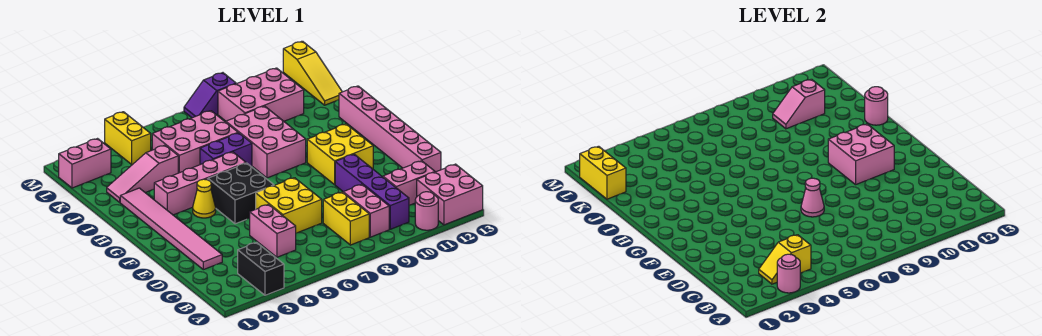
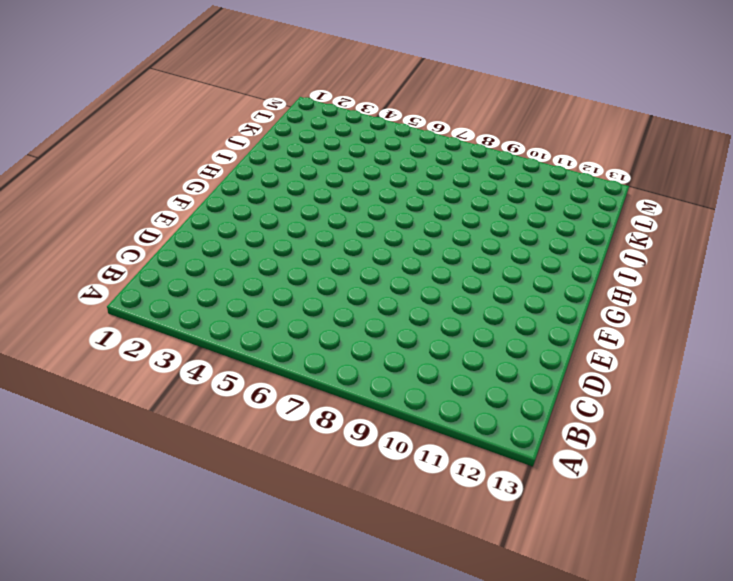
none -> black 1x2 brick [238,242,284,295]
none -> pink 1x1 round brick [415,192,438,230]
none -> pink 2x2 brick [417,164,483,225]
none -> yellow 1x2 brick [323,192,369,245]

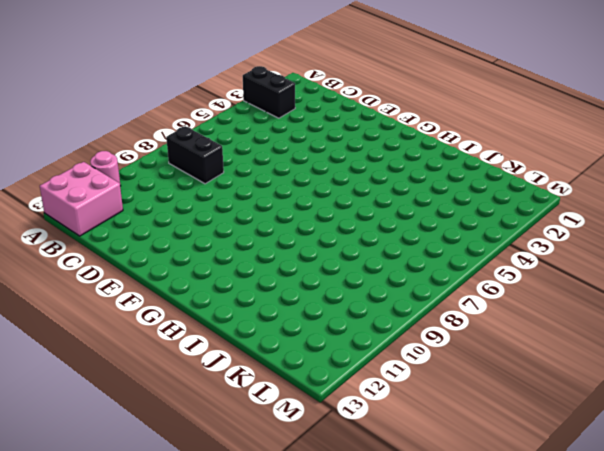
black 1x2 brick [166,126,224,184] -> yellow 1x2 brick [323,192,369,245]
none -> pink 1x2 brick [343,184,389,237]
none -> purple 1x4 brick [335,154,409,229]
none -> pink 1x2 brick [250,205,296,257]
none -> pink 1x2 brick [383,161,435,205]

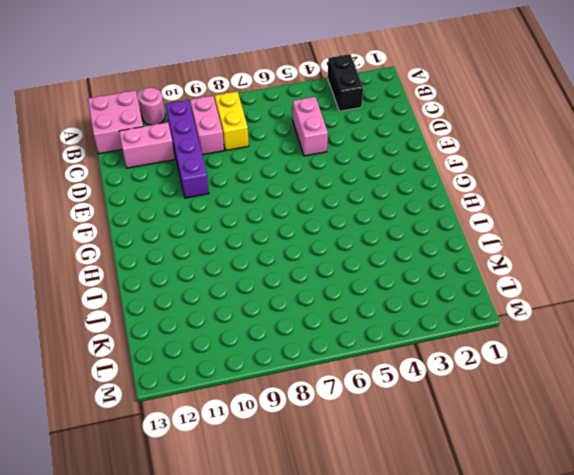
none -> pink 1x6 tile [120,188,222,270]
none -> yellow 2x2 brick [256,178,322,233]
none -> pink 1x6 brick [339,86,441,172]
none -> black 2x2 brick [208,163,274,224]

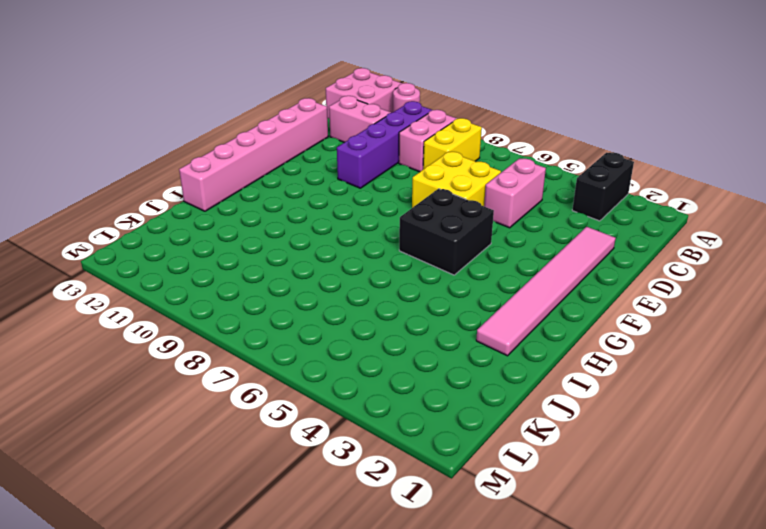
none -> yellow 2x2 brick [307,124,373,185]
none -> yellow 1x1 cone [193,179,216,218]
none -> pink 1x4 brick [154,152,246,215]
none -> pink 2x3 brick [226,106,306,178]

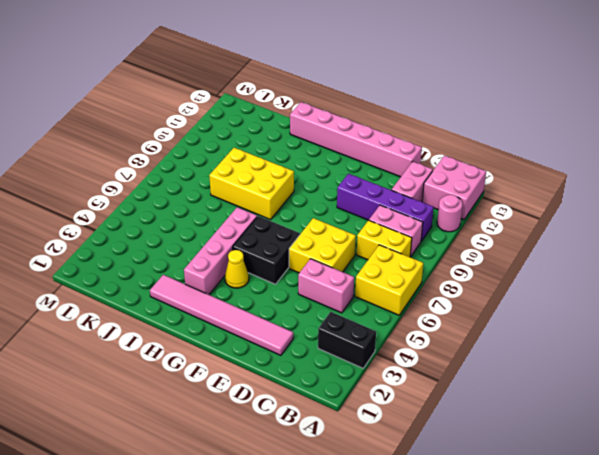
yellow 2x2 brick [355,245,423,315] -> yellow 2x2 brick moved to [307,124,373,185]
yellow 2x3 brick [209,148,294,220] -> pink 2x3 brick [226,106,306,178]
none -> purple 1x2 brick [200,133,252,167]
none -> pink 1x3 slope [107,145,178,202]
none -> pink 2x3 brick [152,111,238,173]
none -> pink 2x3 brick [218,68,304,121]

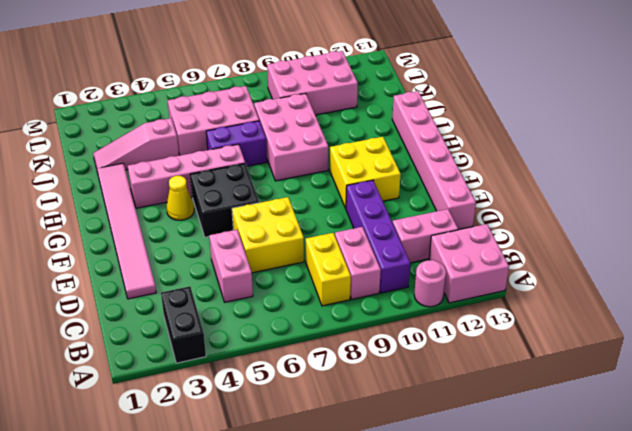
none -> yellow 1x3 slope [283,41,342,105]
none -> pink 1x2 brick [59,139,111,188]
none -> yellow 1x2 brick [105,112,151,165]
none -> purple 1x2 slope [184,73,236,118]

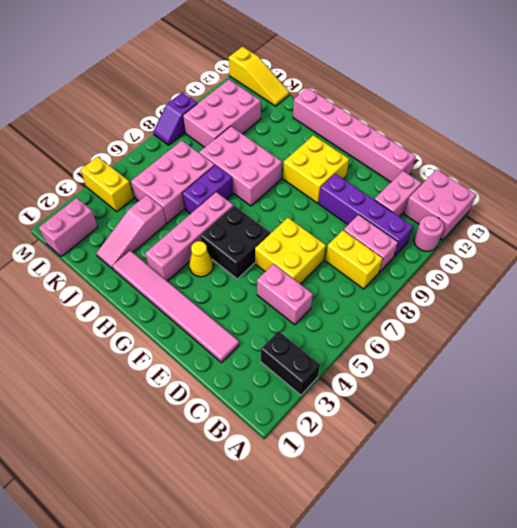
none -> pink 1x1 round brick [777,254,800,293]
none -> yellow 1x2 slope [759,235,811,284]
none -> pink 1x1 cone [801,178,824,217]
none -> pink 2x2 brick [828,124,894,185]

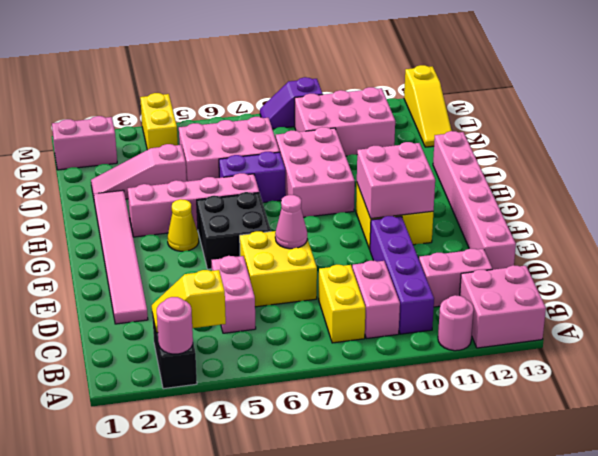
none -> pink 1x1 round brick [865,87,888,125]
none -> yellow 1x2 brick [580,146,626,199]
none -> pink 1x2 slope [773,79,825,129]

